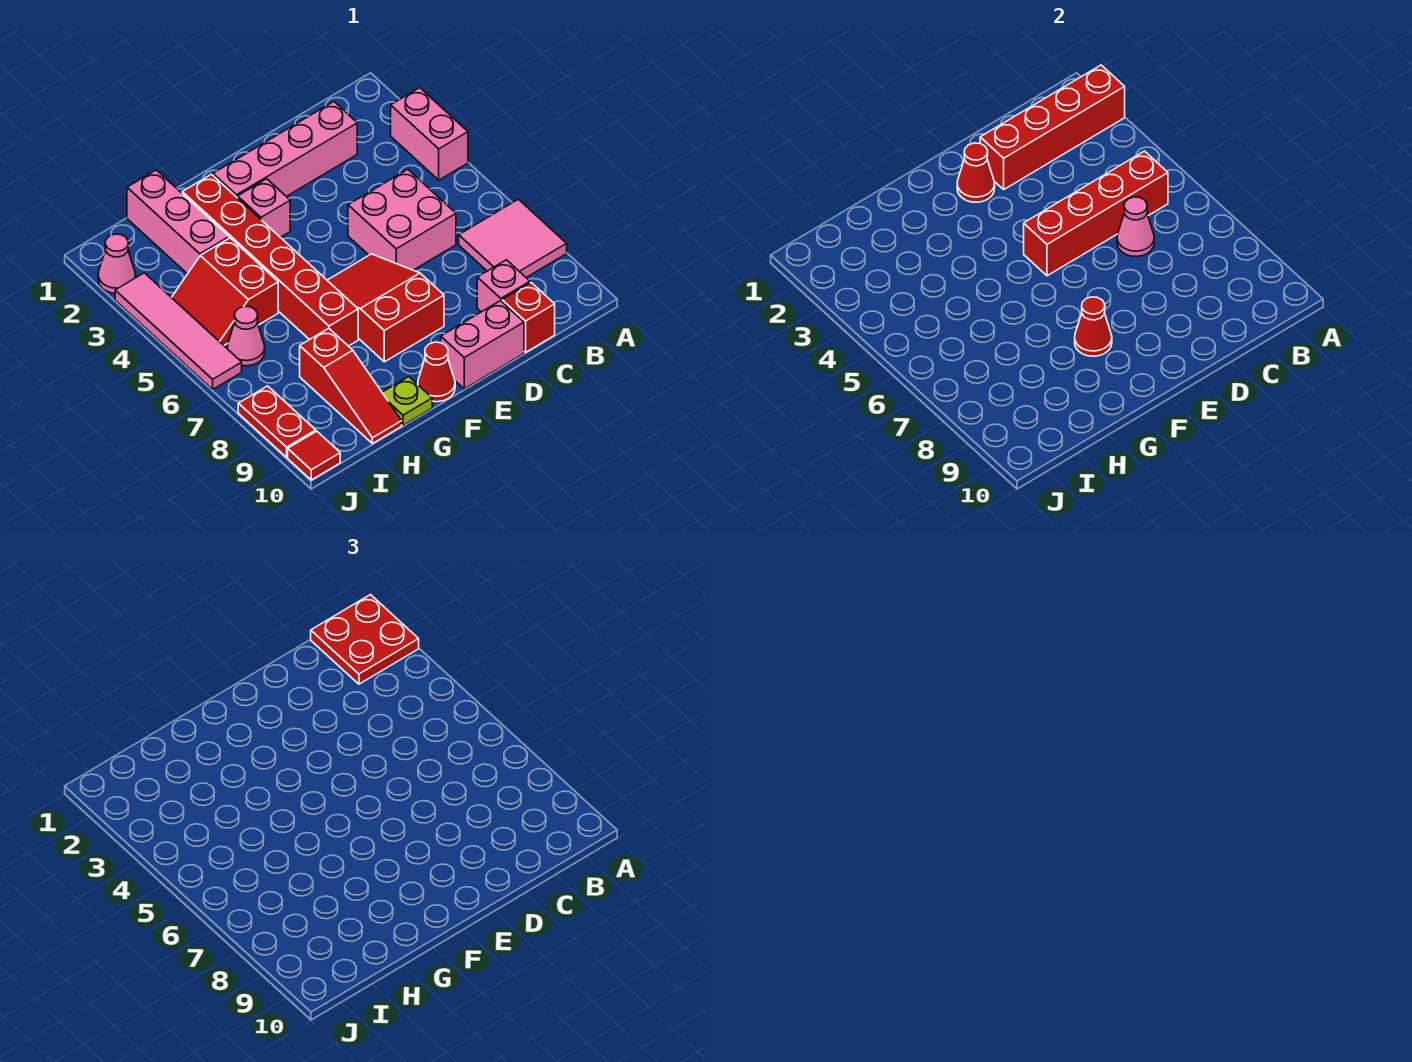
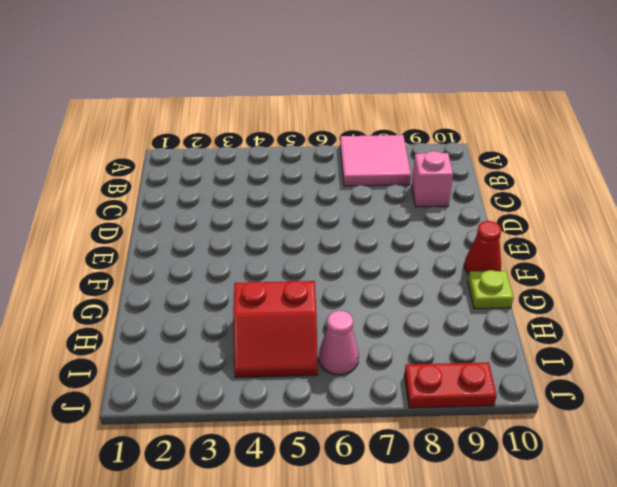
none -> pink 1x2 brick [391,88,468,180]
none -> pink 1x4 brick [213,102,357,198]
none -> pink 2x2 brick [348,169,456,270]

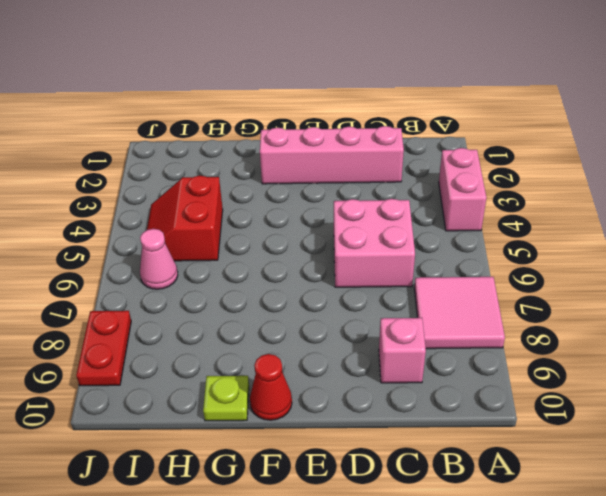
none -> red 1x1 brick [502,283,555,352]
none -> pink 1x2 brick [441,301,524,389]
none -> red 2x3 slope [327,254,444,362]

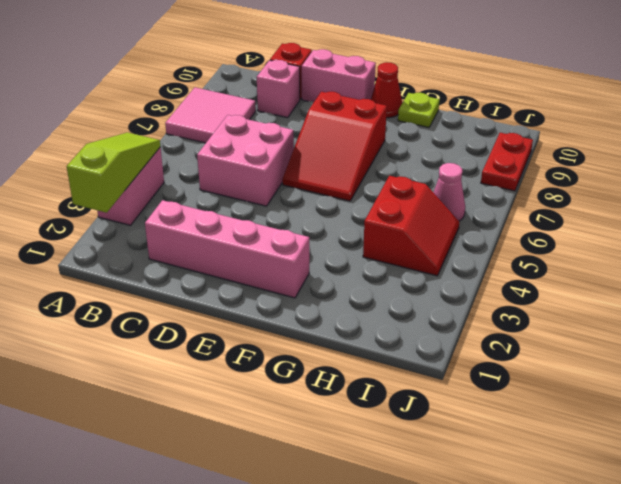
lime 1x3 slope [67,132,160,213] -> red 1x4 brick [980,65,1125,189]
none -> pink 1x1 brick [238,179,290,237]
none -> red 1x6 brick [182,174,358,346]
none -> pink 1x3 brick [127,170,229,274]

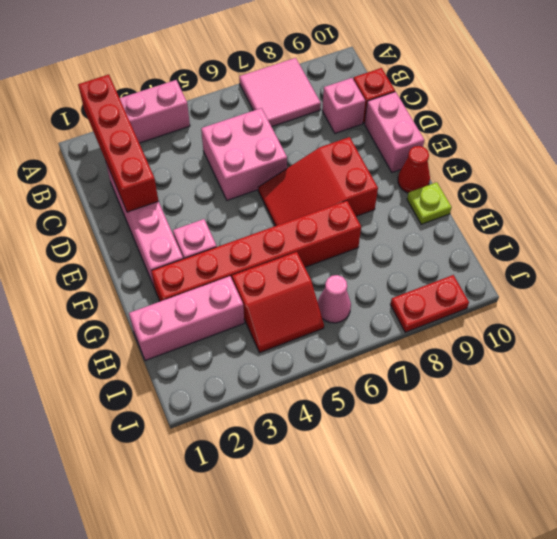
none -> red 1x3 slope [300,328,402,444]
none -> pink 1x1 cone [98,234,136,293]
none -> pink 1x4 tile [115,273,242,389]

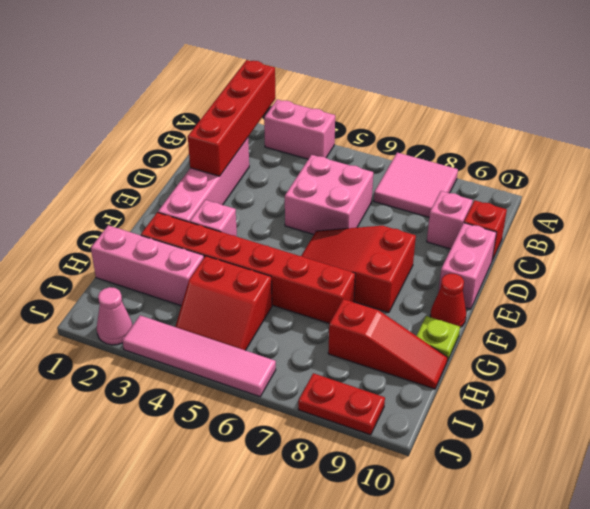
none -> pink 1x1 cone [227,306,265,366]
none -> red 1x1 tile [288,431,340,480]
none -> red 1x4 brick [1024,151,1168,276]

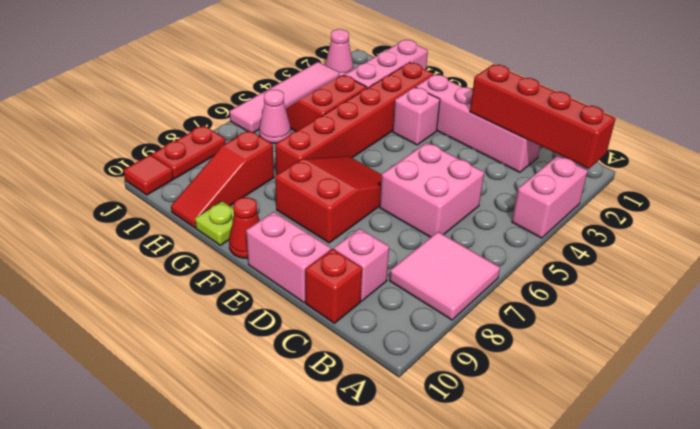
none -> red 1x4 brick [1024,151,1168,276]
none -> pink 1x1 cone [1117,197,1154,257]
none -> red 1x1 cone [957,143,995,202]

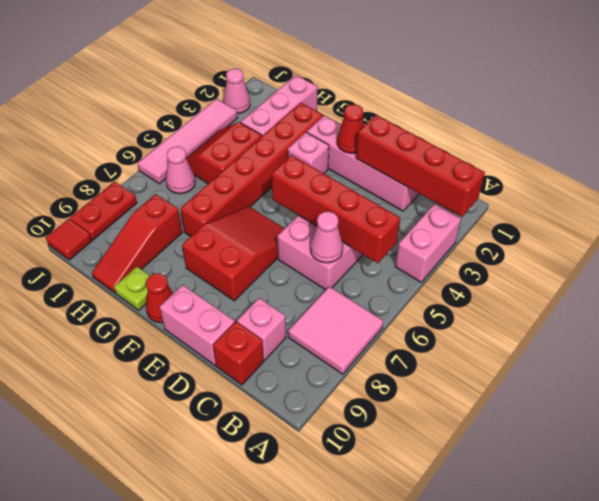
none -> red 1x1 cone [1075,297,1112,356]
none -> red 2x2 plate [311,595,419,684]

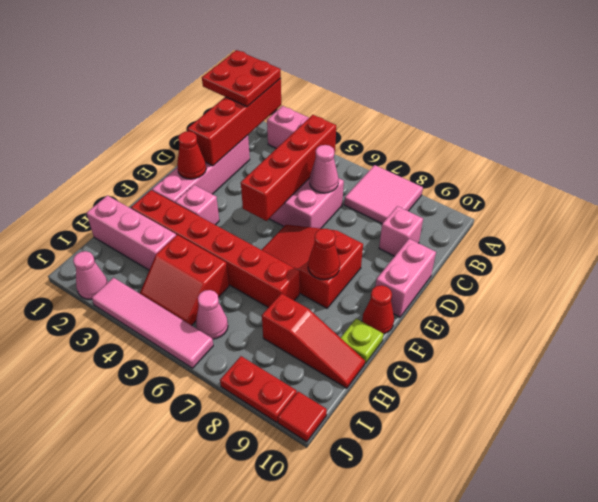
none -> red 1x1 brick [502,283,555,352]

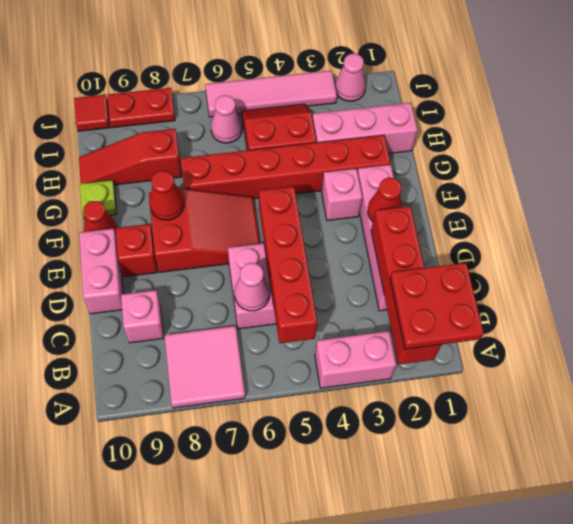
red 1x1 brick [116,224,157,277] -> red 1x1 brick moved to [502,283,555,352]

